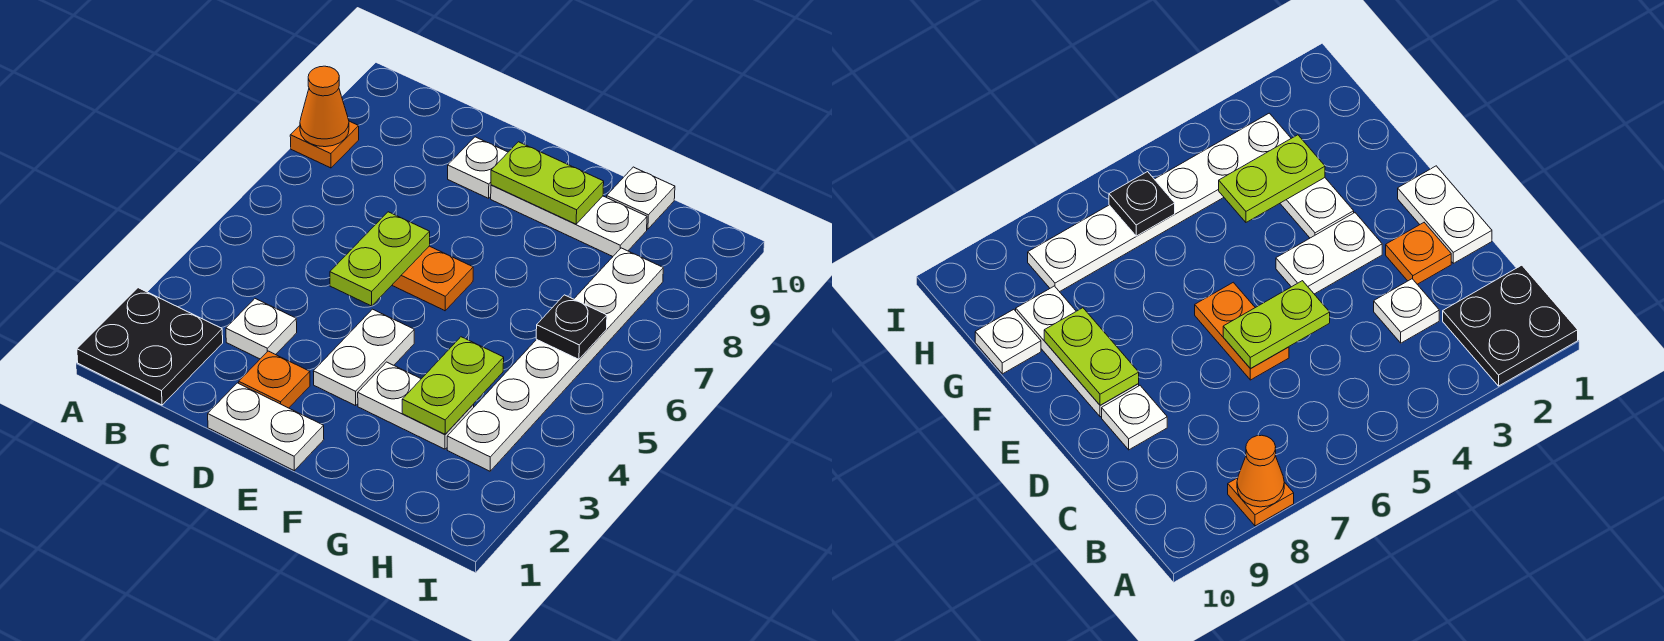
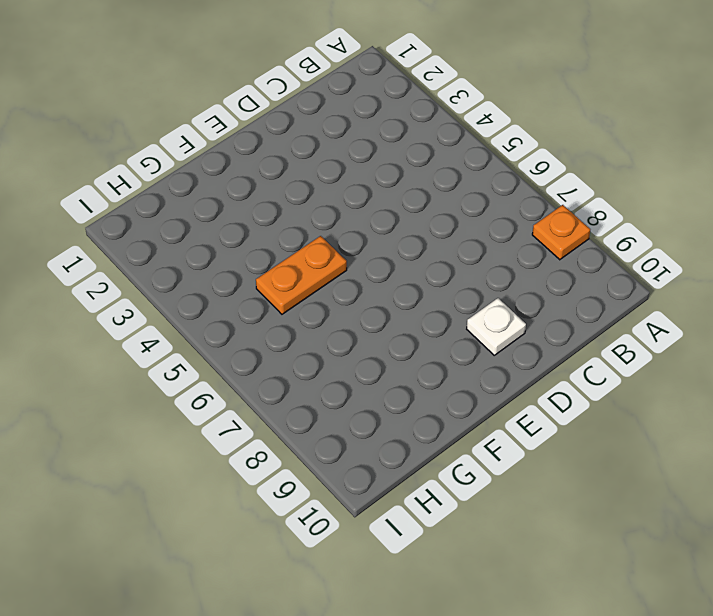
orange 1x2 plate [256,236,347,314] -> orange 1x2 plate moved to [392,246,473,311]
none -> black 2x2 plate [77,288,223,405]
none -> white 1x1 plate [226,299,297,359]
none -> white 1x2 plate [208,383,324,471]

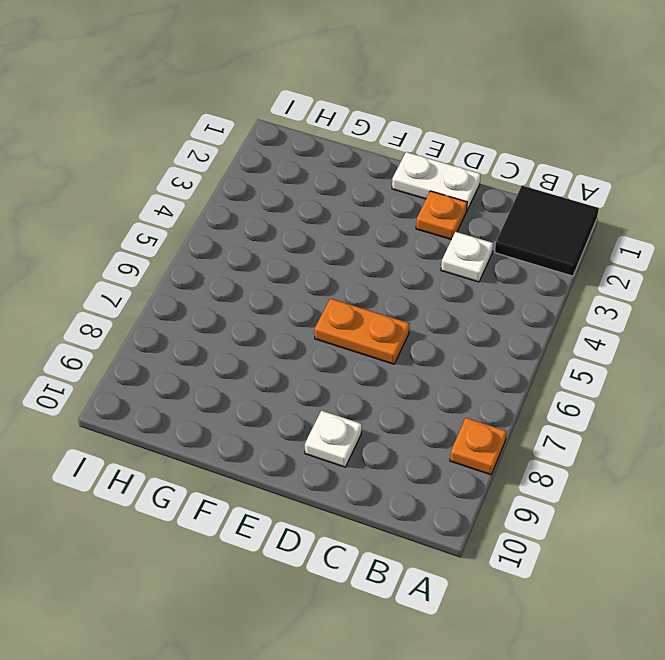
black 2x2 tile [495,186,599,276] -> black 2x2 plate [77,288,223,405]
none -> white 1x2 plate [313,309,414,406]
none -> white 1x3 plate [491,185,647,256]
none -> white 1x2 plate [358,362,474,449]

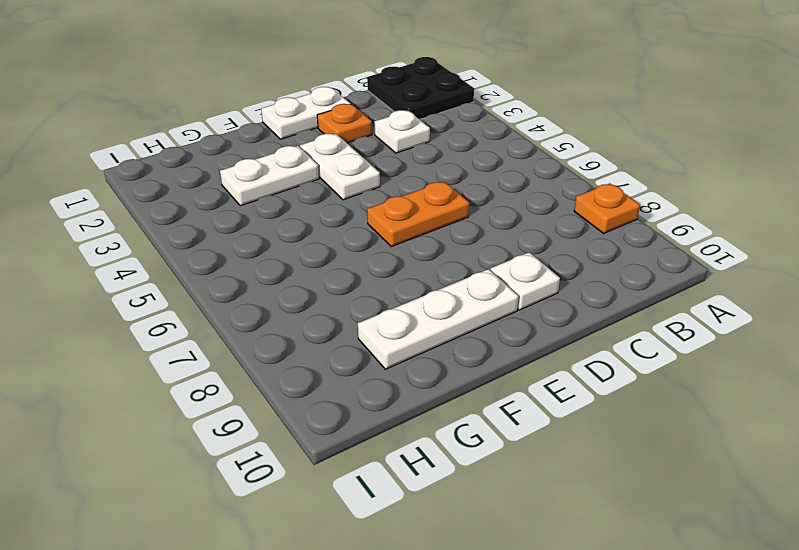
none -> white 1x1 plate [607,167,675,229]
none -> white 1x6 plate [447,248,663,471]
none -> orange 1x1 cone [300,66,349,147]

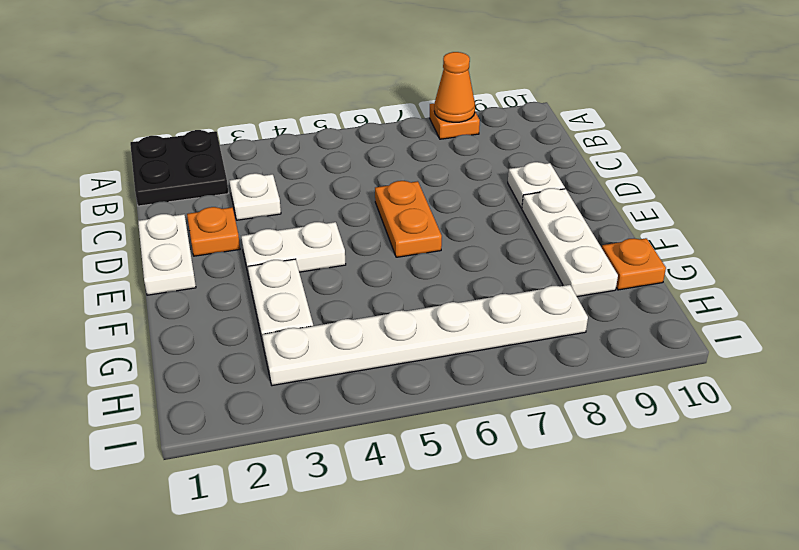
orange 1x1 plate [602,238,666,290] -> white 1x1 plate [607,167,675,229]
none -> lime 1x2 plate [330,212,430,306]
none -> lime 1x2 plate [491,142,604,224]
none -> lime 1x2 plate [402,337,504,434]

